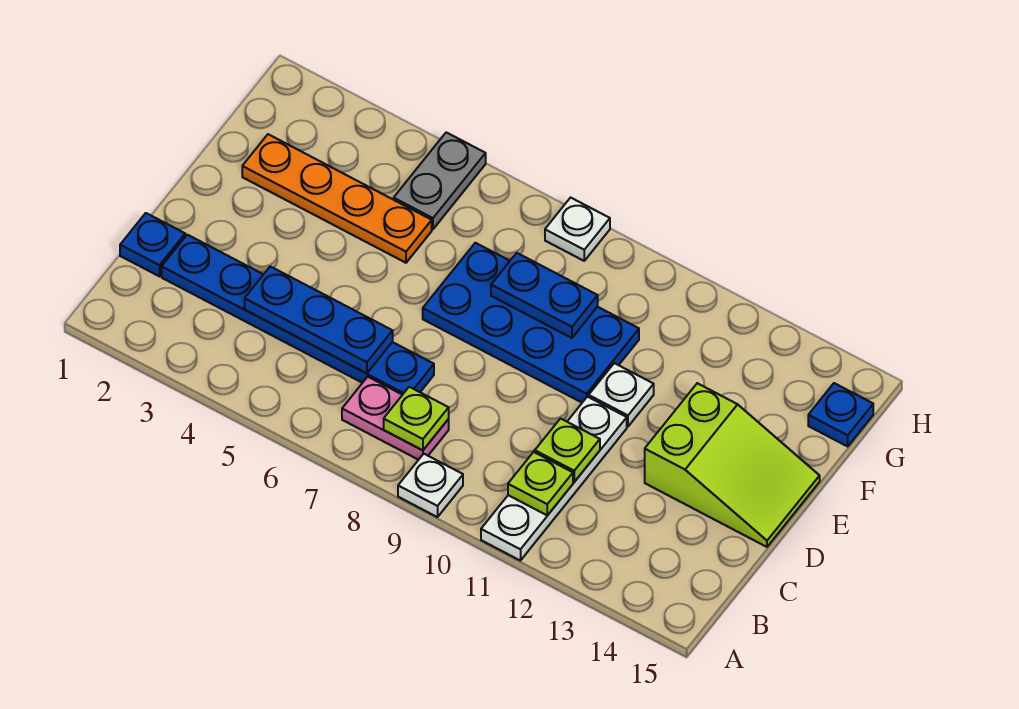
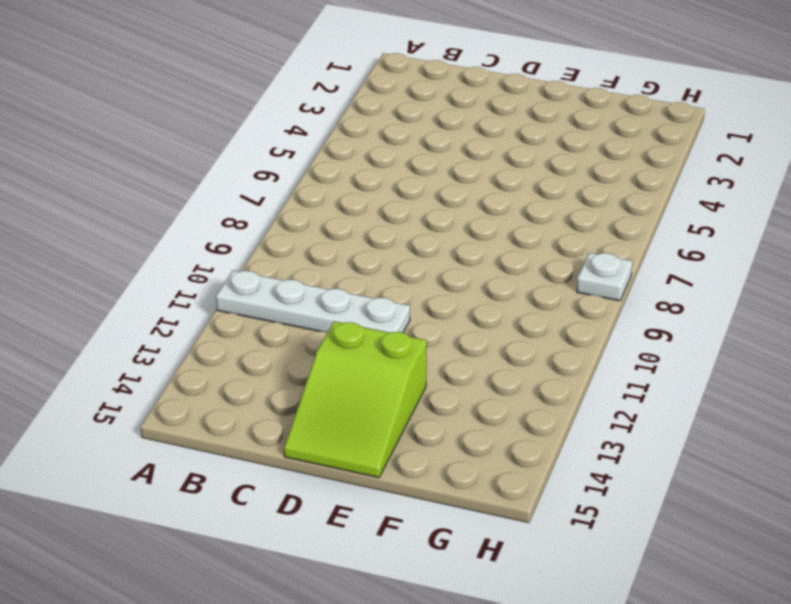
none -> white 1x1 plate [398,454,463,517]
none -> pink 1x2 plate [342,377,449,460]
none -> blue 1x1 plate [120,213,185,276]

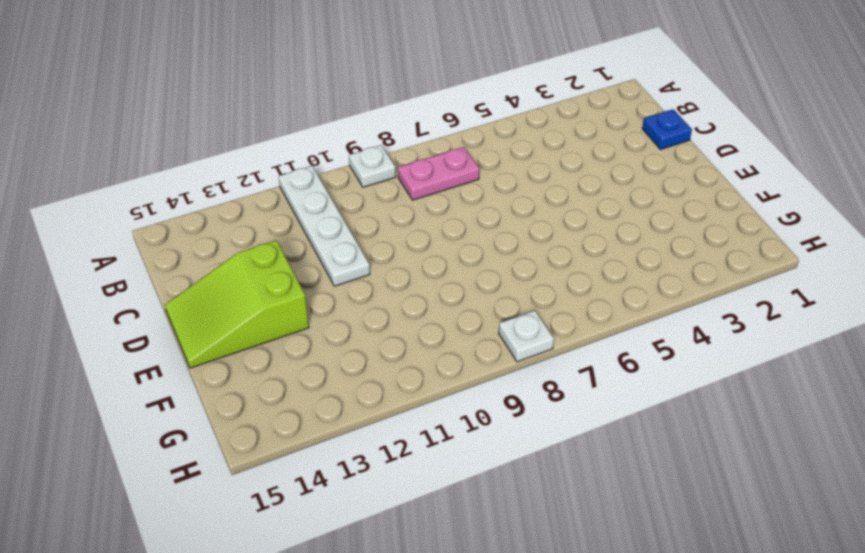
none -> blue 1x6 plate [162,235,434,395]
none -> blue 2x4 plate [423,243,639,402]
none -> white 1x1 plate [589,363,654,427]

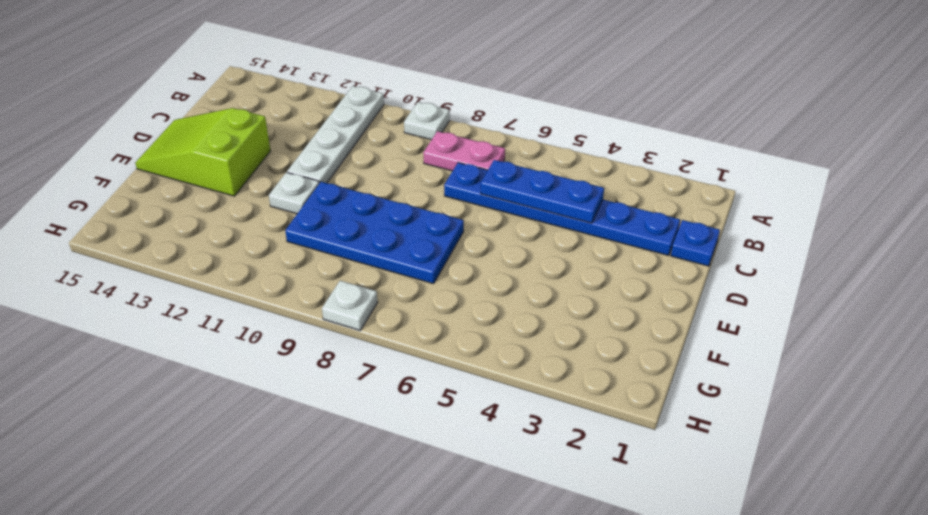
none -> orange 1x4 plate [242,134,432,263]
none -> grey 1x2 plate [394,132,486,229]
none -> blue 1x1 plate [808,383,873,446]

